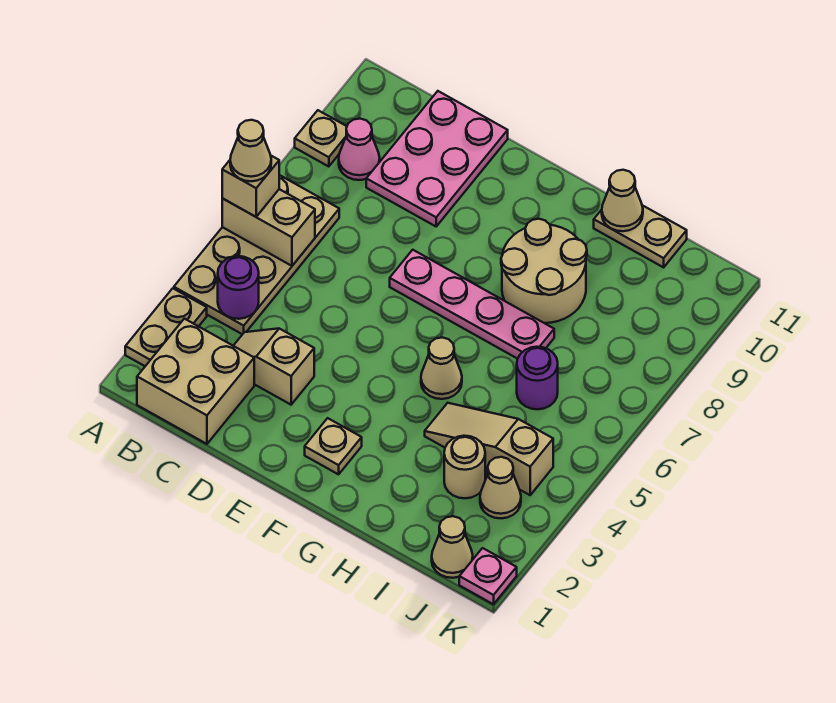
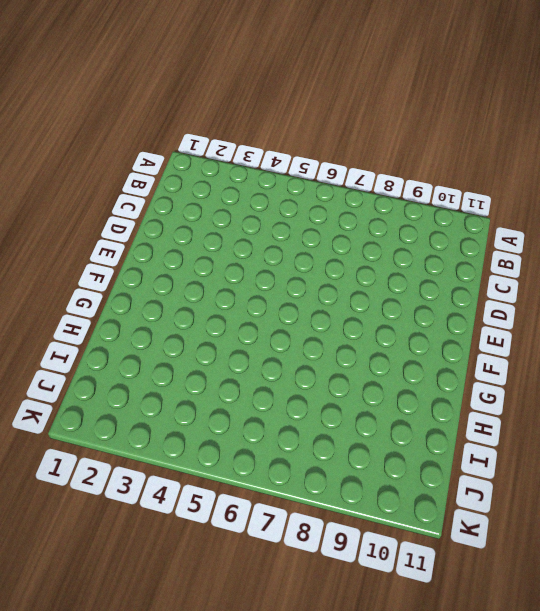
none -> tan 1x2 plate [125,288,207,366]
none -> tan 2x4 plate [174,175,339,334]
none -> tan 1x1 plate [295,110,347,167]

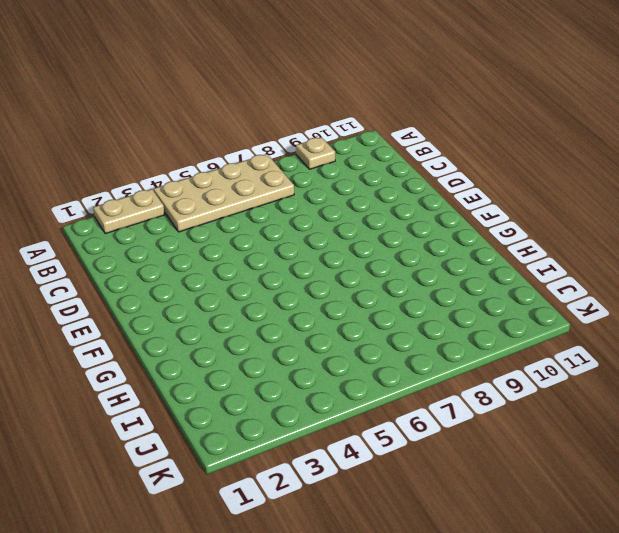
none -> tan 2x2 brick [137,319,254,444]
none -> pink 1x1 cone [339,119,380,180]
none -> tan 1x2 slope [234,328,314,405]

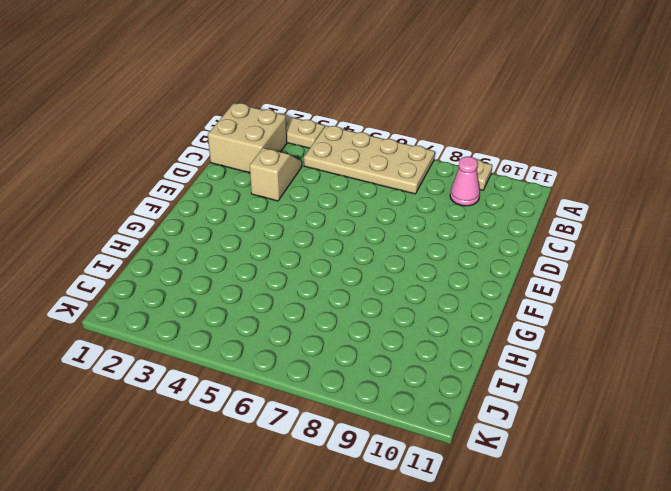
none -> pink 2x3 plate [366,91,508,226]
none -> pink 1x4 plate [390,250,554,359]
none -> tan 1x1 plate [305,418,362,474]

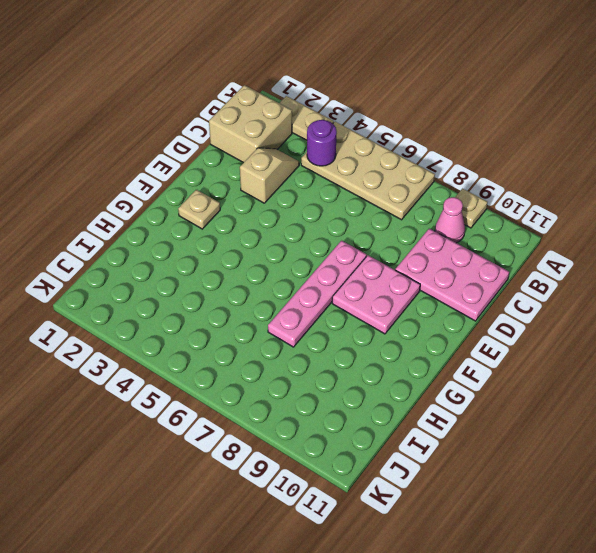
pink 2x2 plate [332,255,420,334] -> none
none -> tan 1x1 cone [421,337,462,399]
none -> tan 2x2 round brick [501,219,587,323]
none -> tan 1x3 slope [425,403,553,495]

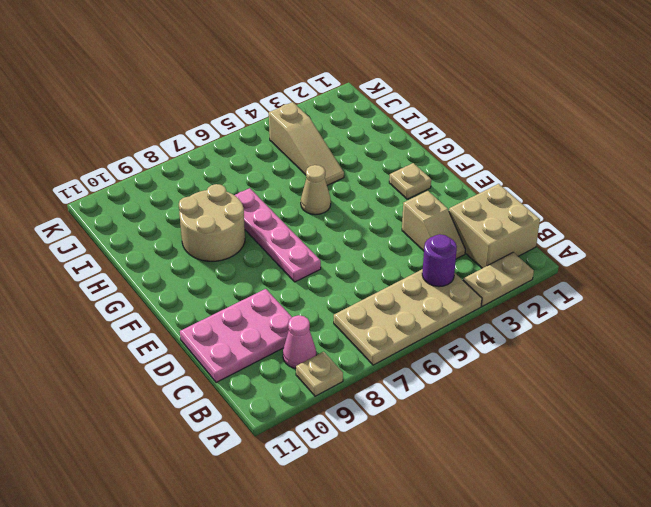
none -> tan 1x2 plate [594,205,687,267]
none -> tan 1x1 round brick [444,436,485,498]
none -> purple 1x1 round brick [517,347,558,409]

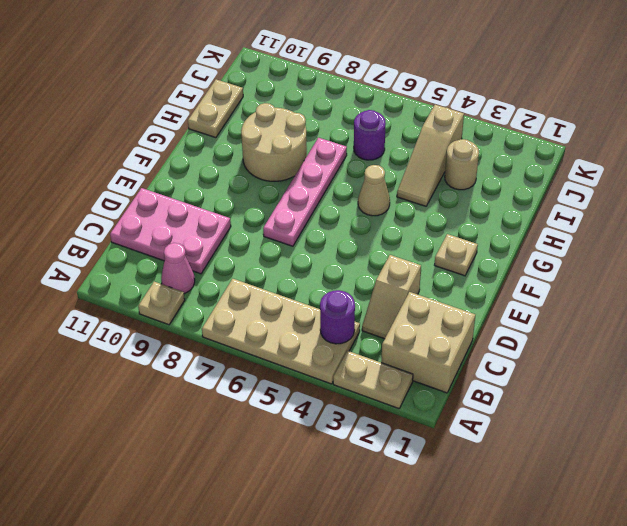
none -> tan 1x1 cone [432,516,473,578]
none -> tan 1x1 cone [480,457,521,518]
none -> pink 1x1 plate [459,548,517,604]

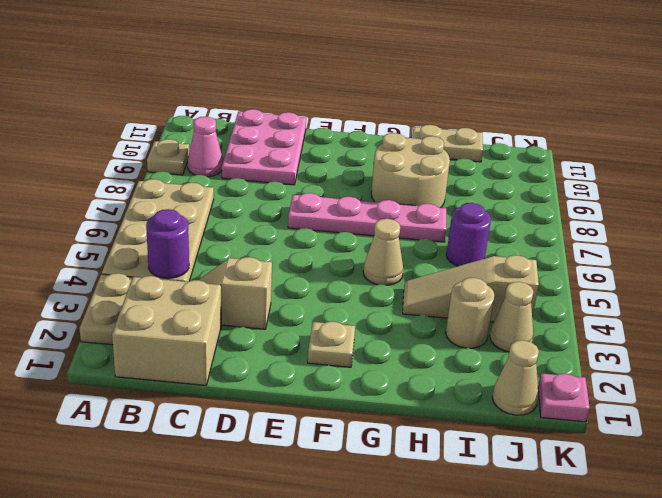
none -> tan 1x2 brick [222,189,315,266]
none -> tan 1x1 cone [602,170,643,231]
none -> tan 1x1 brick [222,156,279,217]

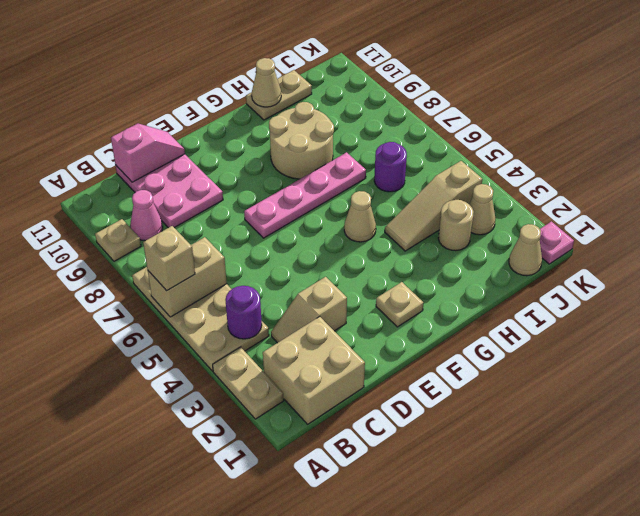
pink 1x2 slope [111,123,185,182] -> none
none -> tan 1x1 cone [230,120,271,181]

